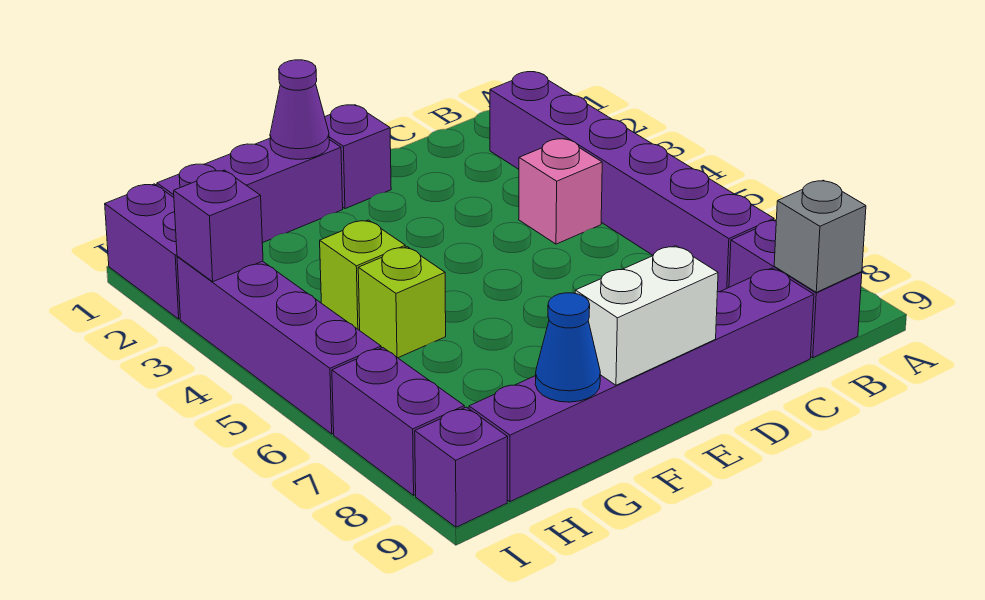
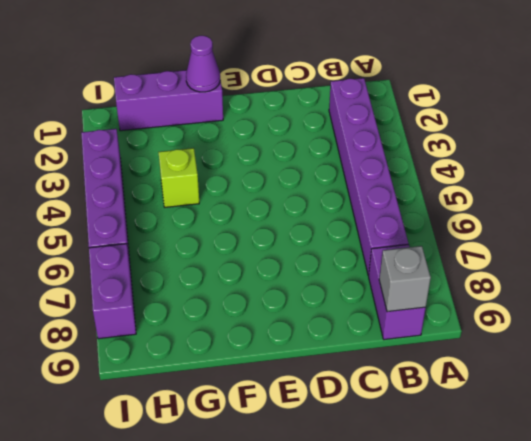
none -> pink 1x1 brick [519,139,602,244]
none -> purple 1x6 brick [469,268,814,502]
none -> purple 1x1 brick [325,105,391,209]

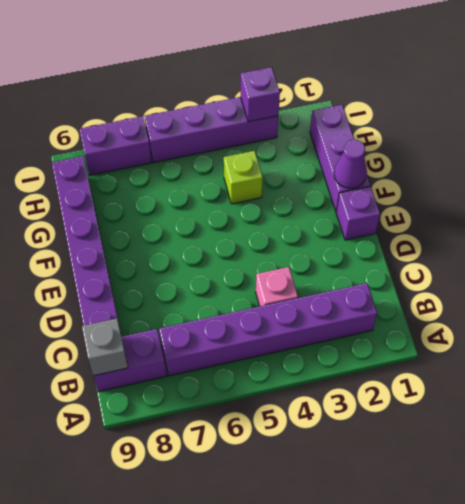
none -> lime 1x1 brick [358,247,446,358]
none -> purple 1x2 brick [105,184,180,319]
none -> purple 1x1 brick [415,407,508,527]

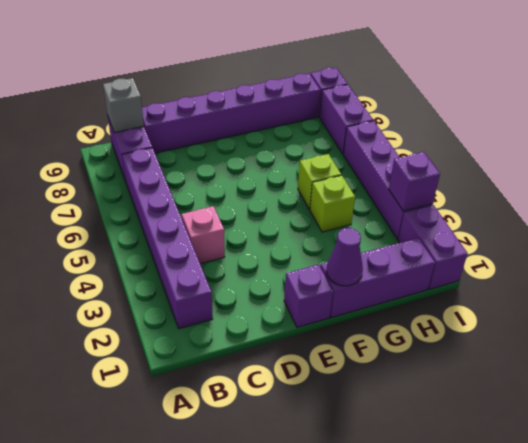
none -> white 1x2 brick [575,246,718,385]
none -> blue 1x1 cone [535,293,600,402]

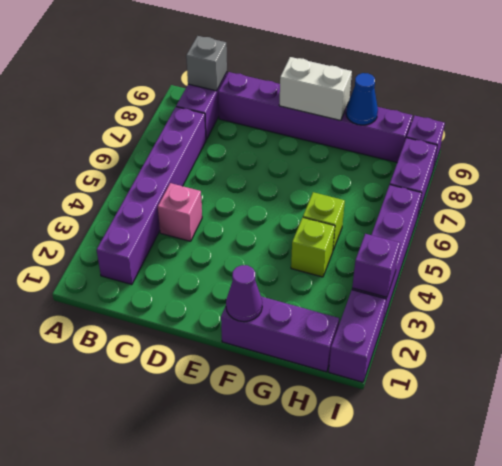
none -> purple 1x1 brick [325,105,391,209]

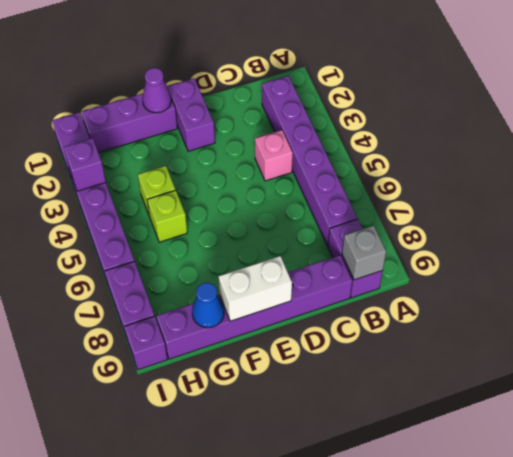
purple 1x2 brick [168,79,215,151] -> purple 1x1 brick [325,105,391,209]

